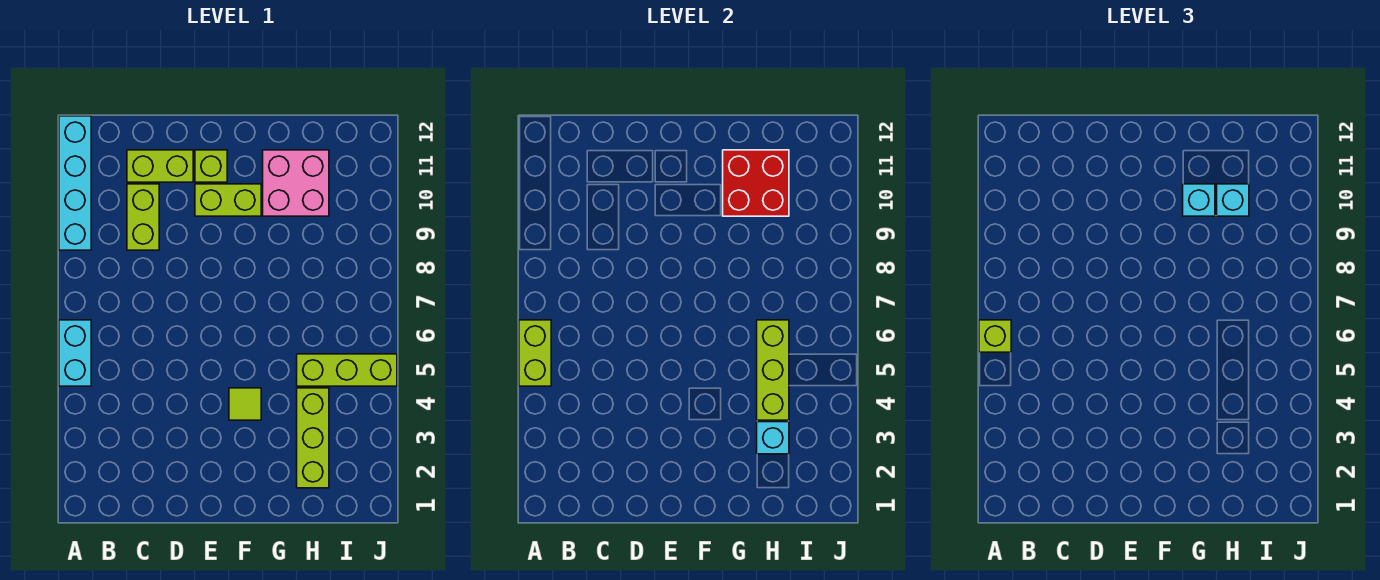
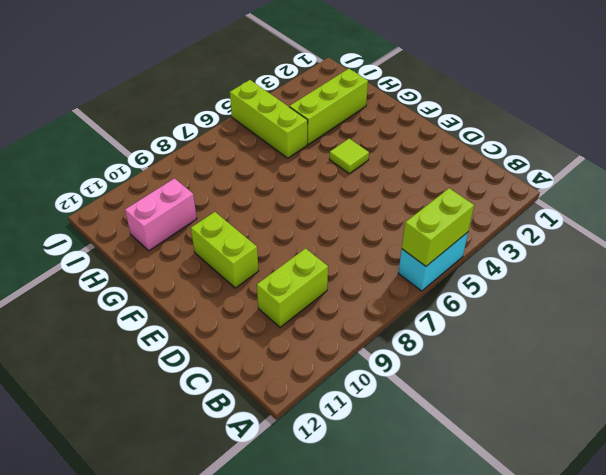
pink 1x2 brick [125,178,197,251] -> pink 2x2 brick [263,150,329,216]
none -> cyan 1x4 brick [59,116,91,250]
none -> lime 1x2 brick [127,150,193,182]
none -> lime 1x1 brick [195,150,227,182]

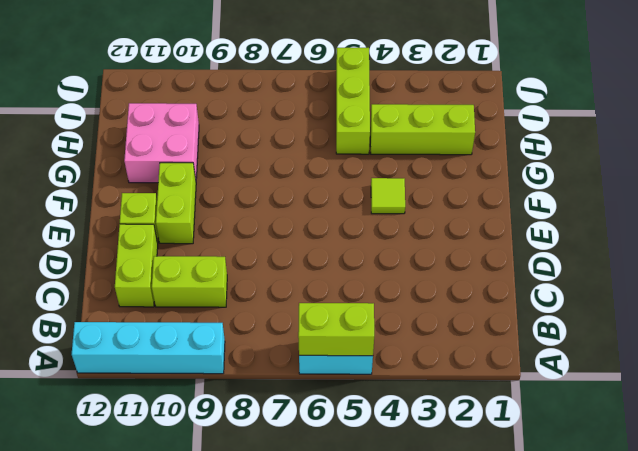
none -> red 2x2 brick [723,150,789,216]
none -> cyan 1x1 brick [757,422,789,454]
none -> lime 1x3 brick [757,320,789,420]

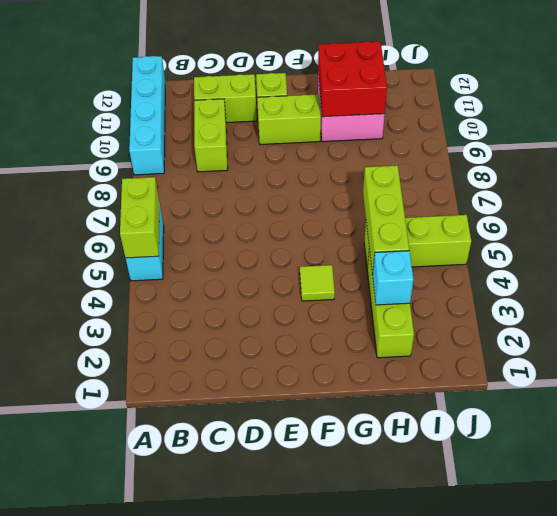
none -> lime 1x1 brick [979,320,1011,352]
none -> cyan 1x1 brick [1183,184,1215,216]
none -> cyan 1x1 brick [1217,184,1249,216]

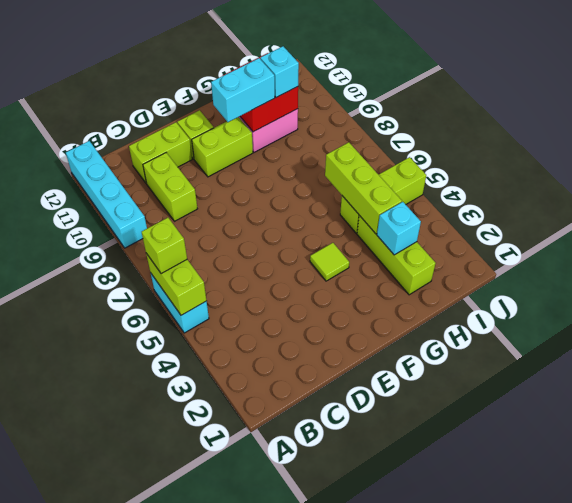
cyan 1x2 brick [211,58,275,122] -> cyan 1x1 brick [1183,184,1215,216]

